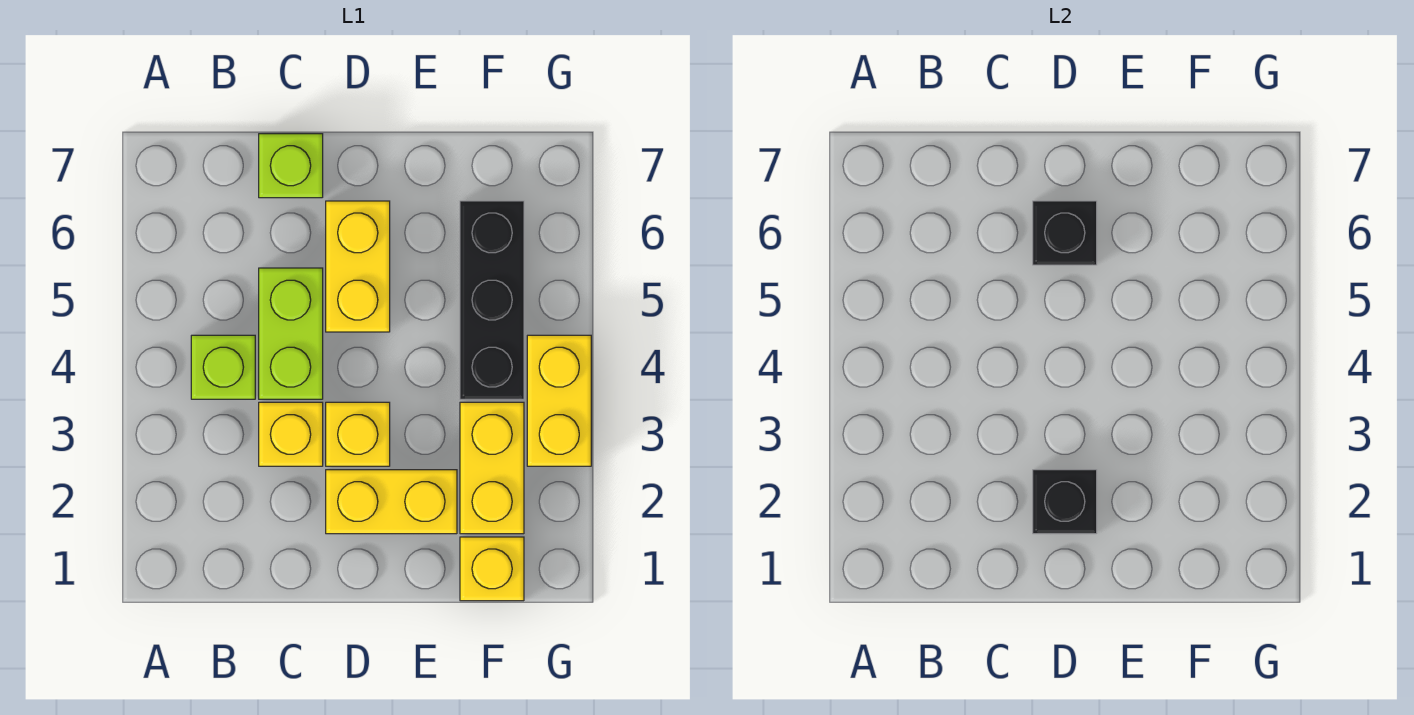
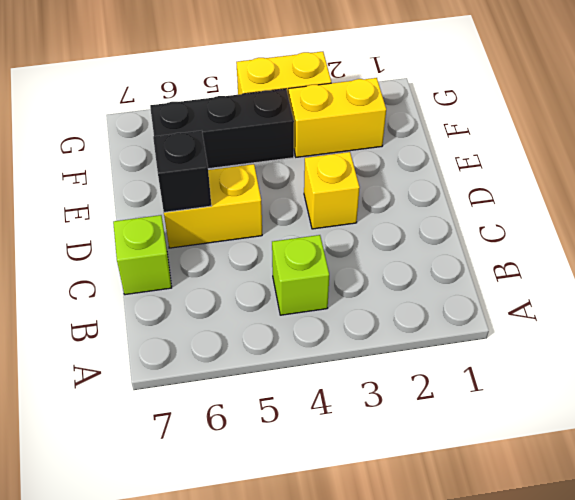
none -> yellow 1x1 brick [259,402,323,466]
none -> lime 1x2 brick [259,268,323,399]
none -> yellow 1x2 brick [326,470,457,534]

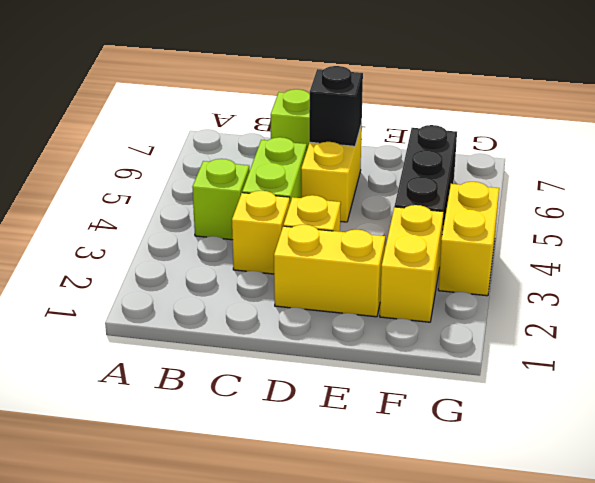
none -> yellow 1x1 brick [460,537,524,601]
none -> black 1x1 brick [1033,470,1097,534]

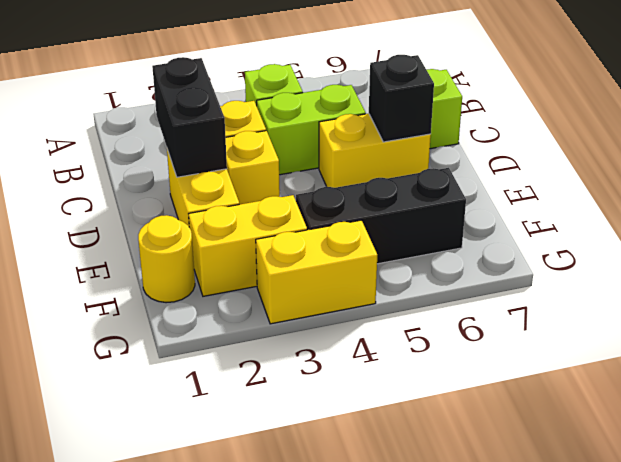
black 1x2 brick [152,57,227,177] -> black 1x1 brick [1033,470,1097,534]
yellow 1x1 round brick [138,215,195,303] -> yellow 1x1 brick [460,537,524,601]

